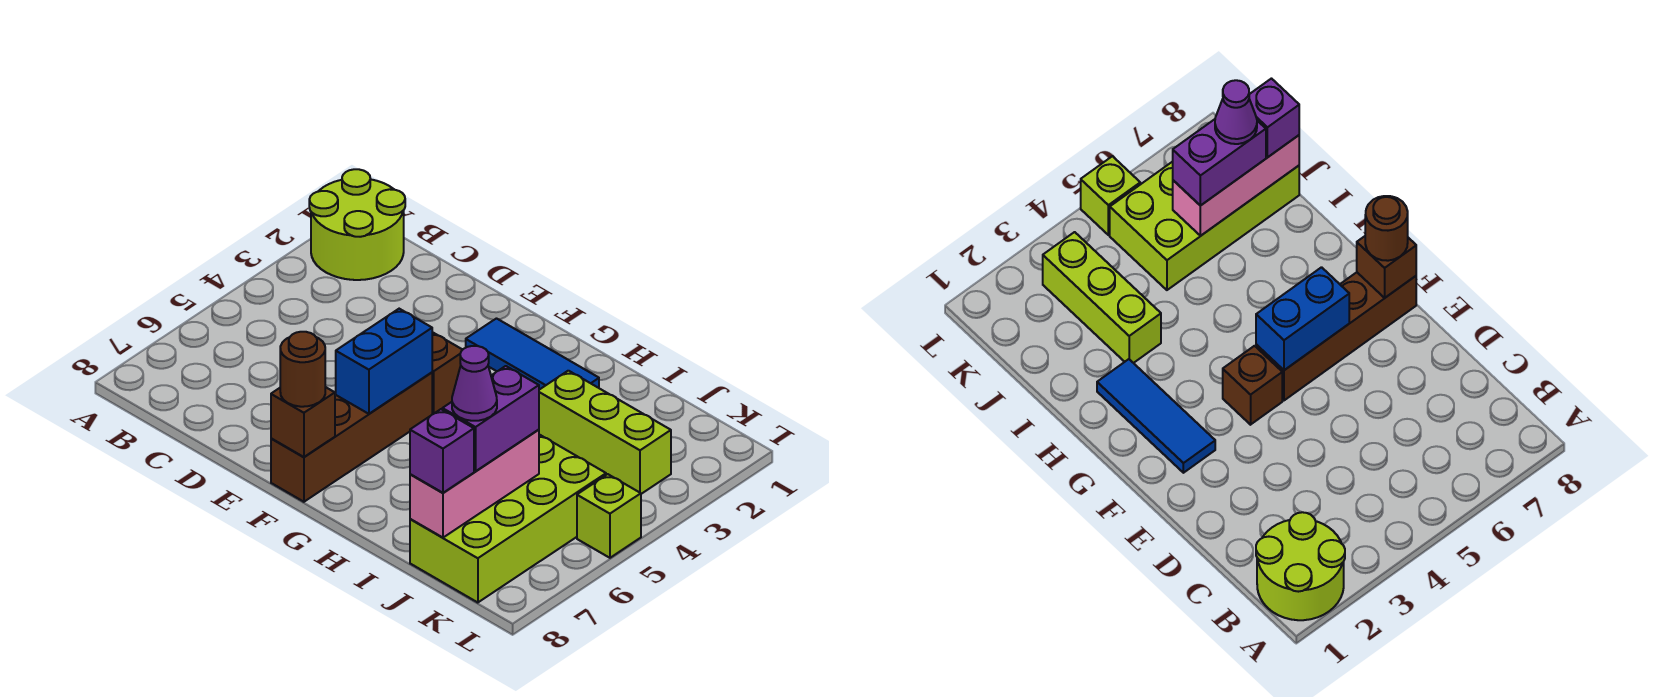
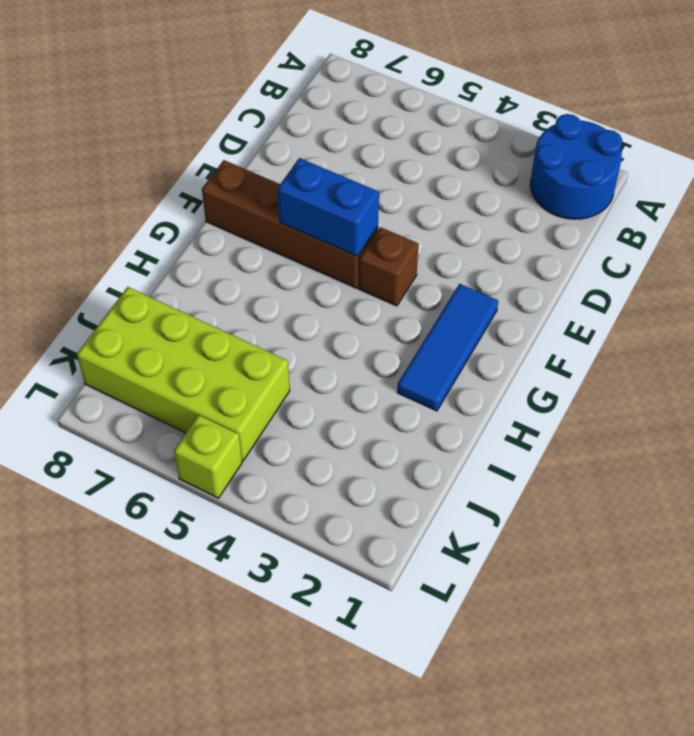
blue 2x2 round brick [530,114,622,219] -> lime 2x2 round brick [309,169,405,280]
none -> lime 1x3 brick [539,371,671,494]
none -> brown 1x1 brick [271,387,335,457]
none -> pink 1x3 brick [410,430,539,538]

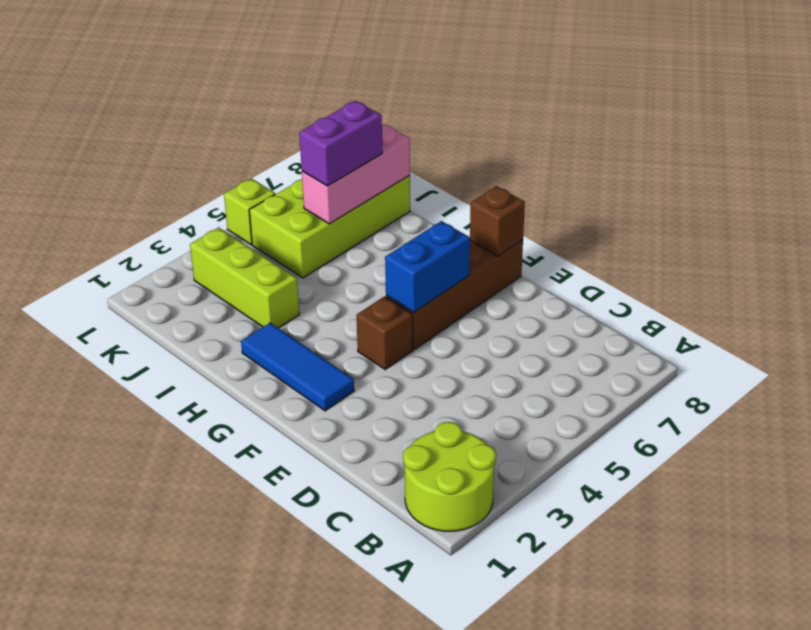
none -> brown 1x1 round brick [280,332,325,407]
none -> purple 1x1 brick [410,409,474,493]
none -> purple 1x1 cone [452,346,497,421]

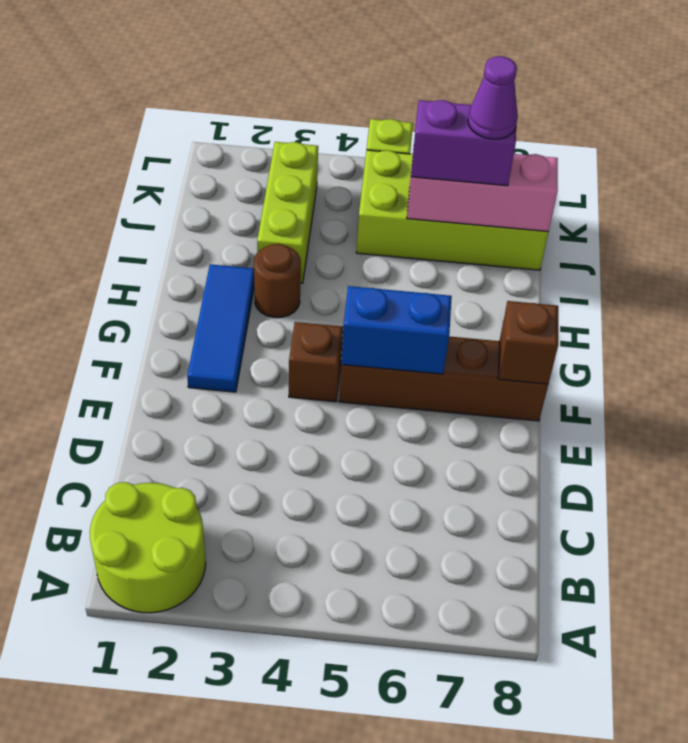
brown 1x1 round brick [254,244,301,318] -> brown 1x1 round brick moved to [280,332,325,407]
none -> purple 1x1 brick [410,409,474,493]

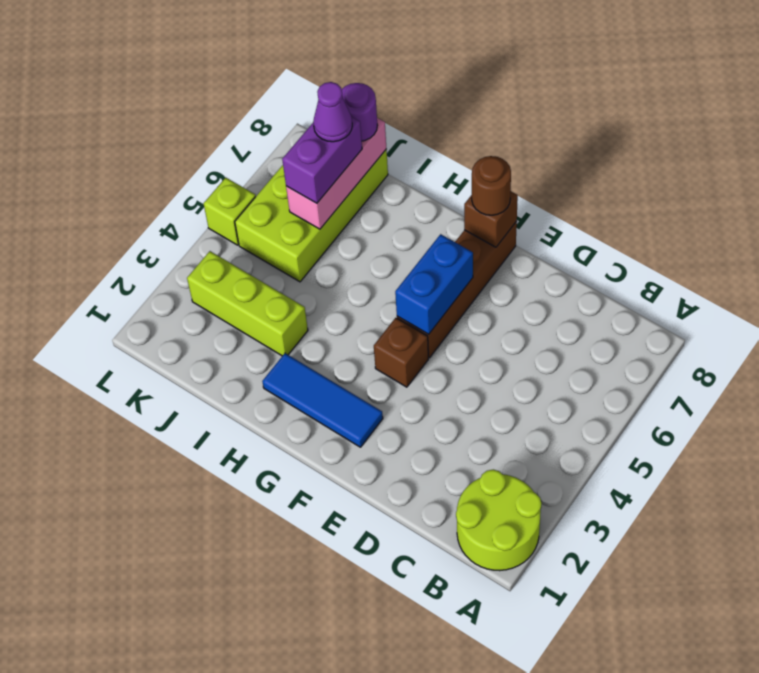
purple 1x1 round brick [342,83,377,141] -> purple 1x1 brick [410,409,474,493]

